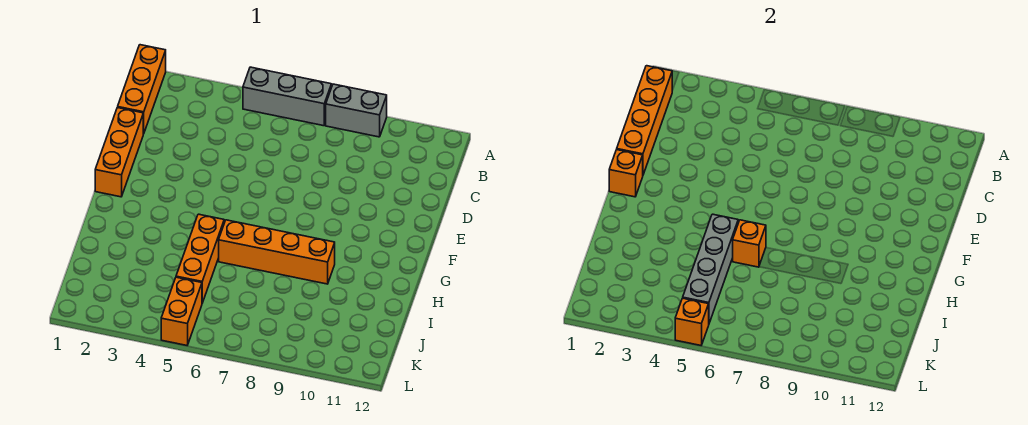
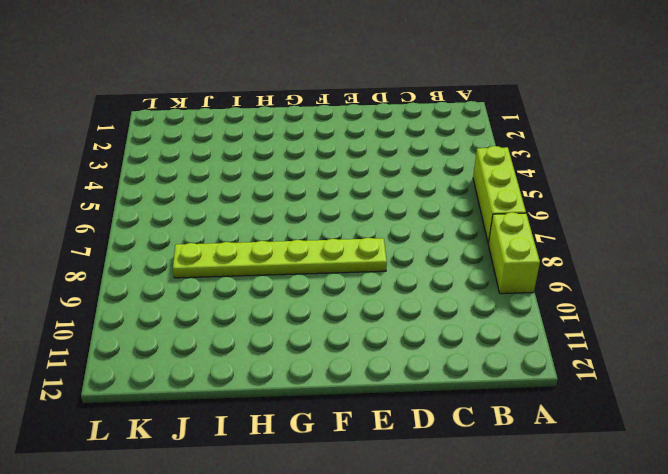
lime 1x3 brick [473,146,526,244] -> grey 1x3 brick [243,67,331,126]
lime 1x2 brick [488,212,540,294] -> grey 1x2 brick [326,84,387,137]
lime 1x6 plate [173,238,387,278] -> orange 1x4 brick [219,220,335,284]
none -> orange 1x3 brick [118,45,166,134]
none -> orange 1x3 brick [95,108,143,197]
none -> orange 1x3 brick [176,214,224,303]

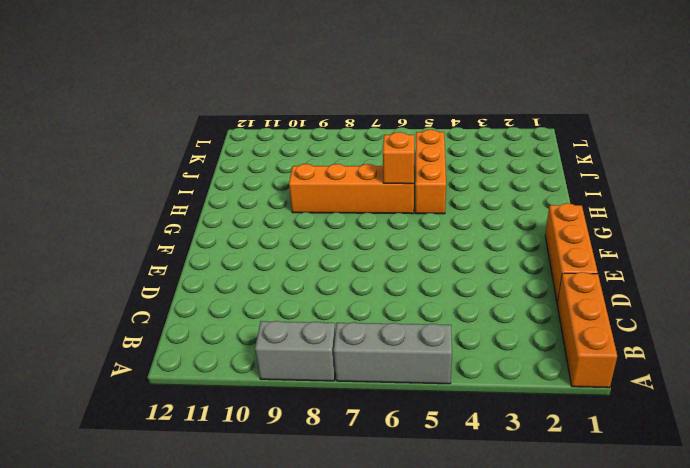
none -> orange 1x2 brick [161,277,202,345]
none -> orange 1x4 brick [617,66,672,175]
none -> orange 1x1 brick [609,150,643,197]

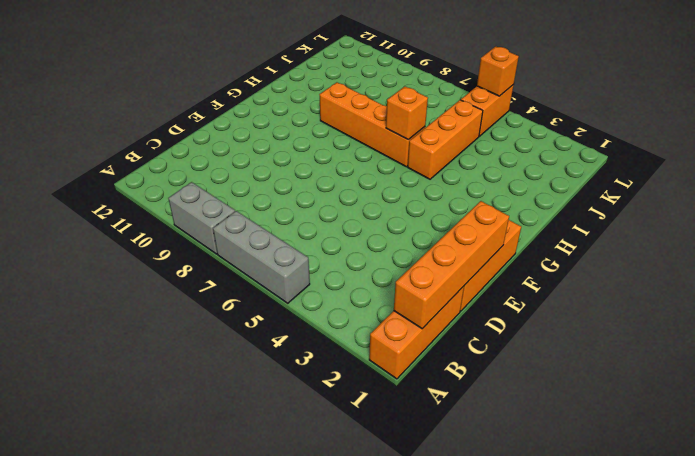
none -> orange 1x1 brick [609,150,643,197]
none -> grey 1x4 brick [683,214,738,323]

